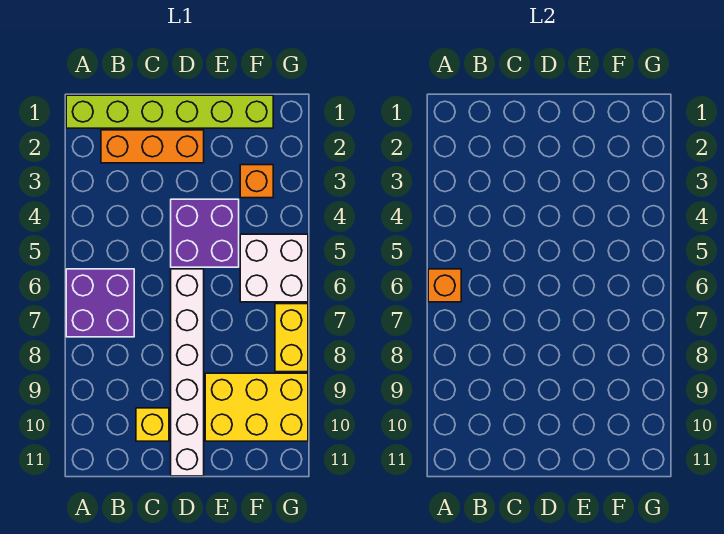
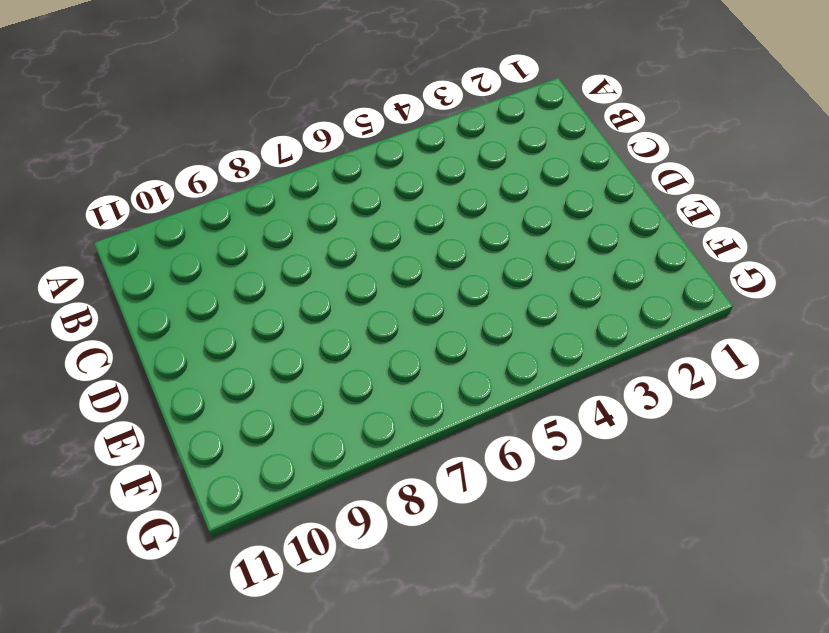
none -> lime 1x6 brick [66,95,273,128]
none -> purple 2x2 brick [66,269,134,337]

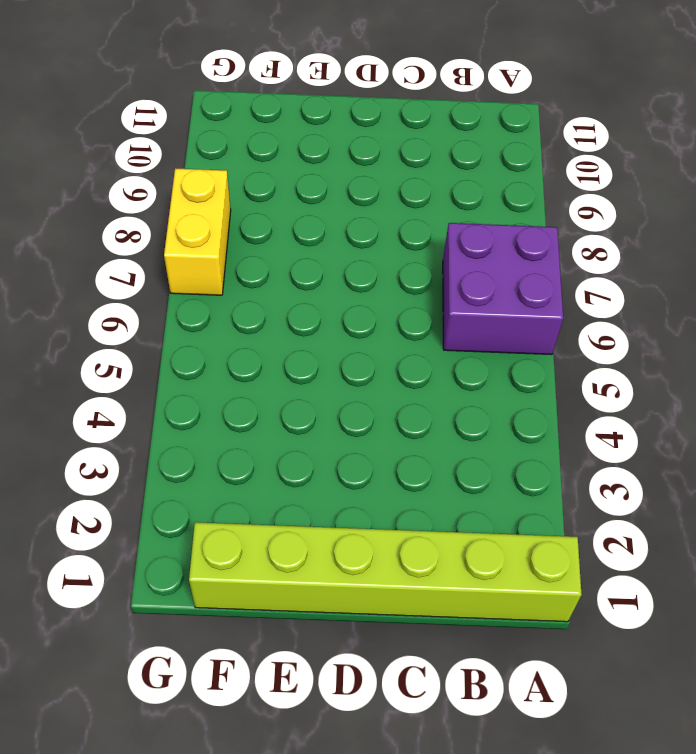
none -> orange 1x3 brick [101,130,204,163]
none -> yellow 1x1 brick [136,408,169,441]

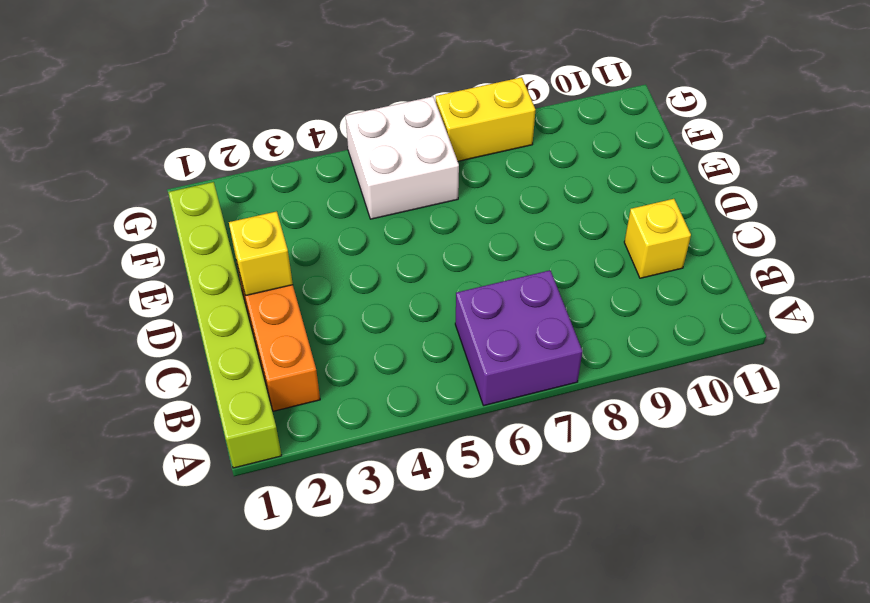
yellow 1x1 brick [229,211,293,296] -> none
none -> purple 2x2 brick [171,199,239,267]
none -> white 1x6 brick [171,269,204,476]

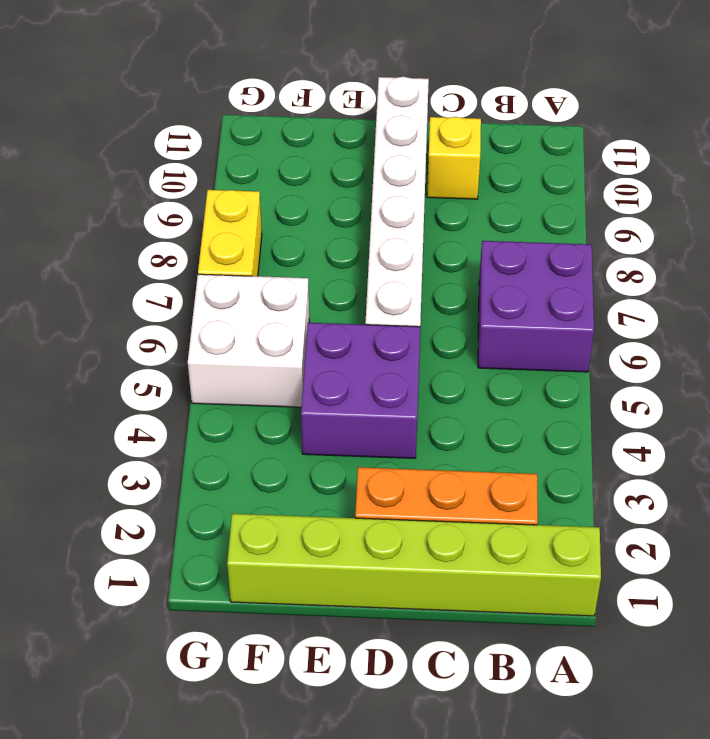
none -> yellow 2x3 brick [205,373,308,441]
none -> orange 1x1 brick [240,165,273,198]

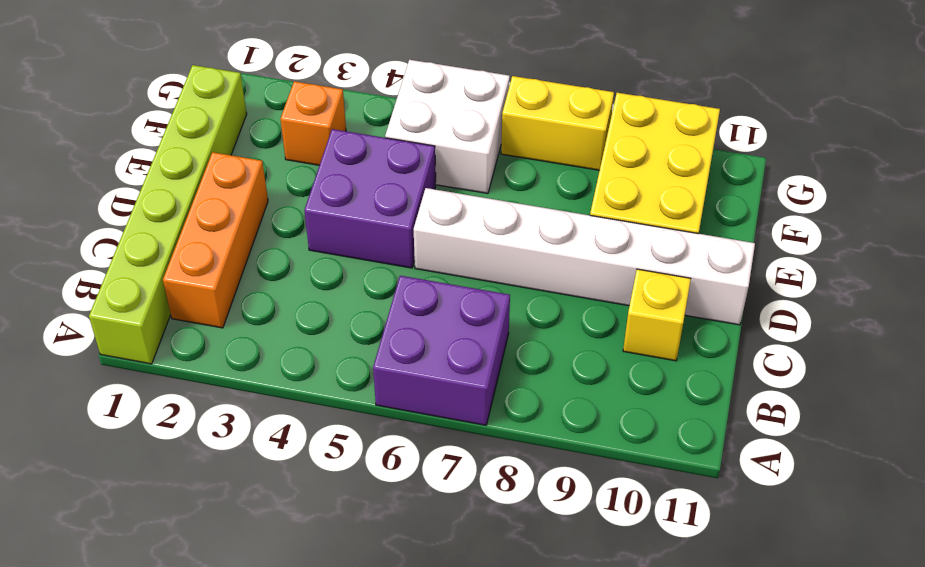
none -> orange 1x1 brick [428,269,461,302]

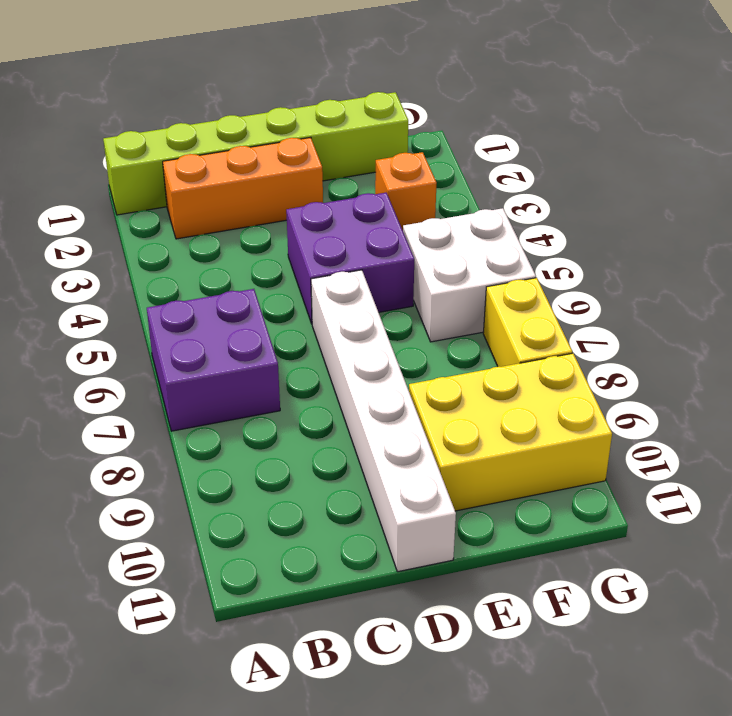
none -> yellow 1x1 brick [136,408,169,441]
none -> orange 1x1 brick [428,269,461,302]

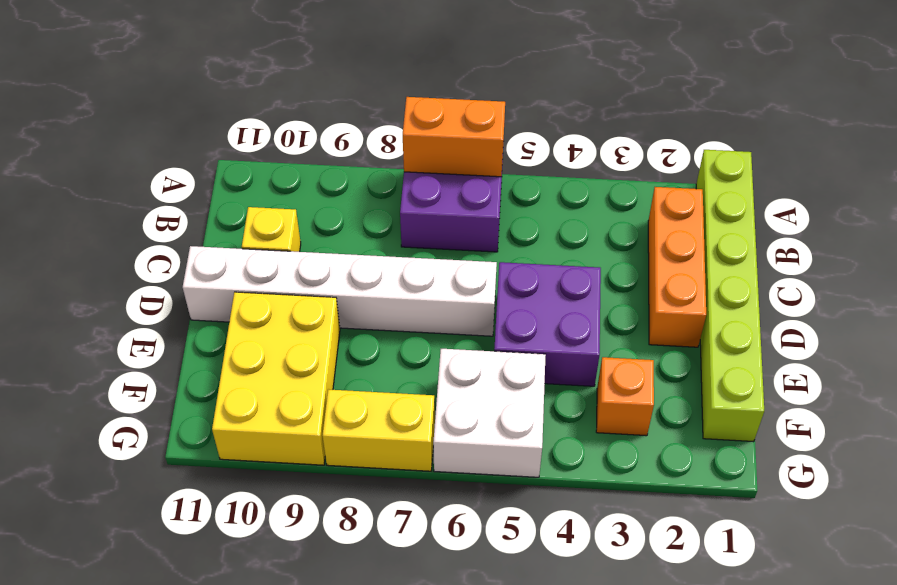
orange 1x2 brick [403,97,505,177] -> orange 1x1 brick [428,269,461,302]

